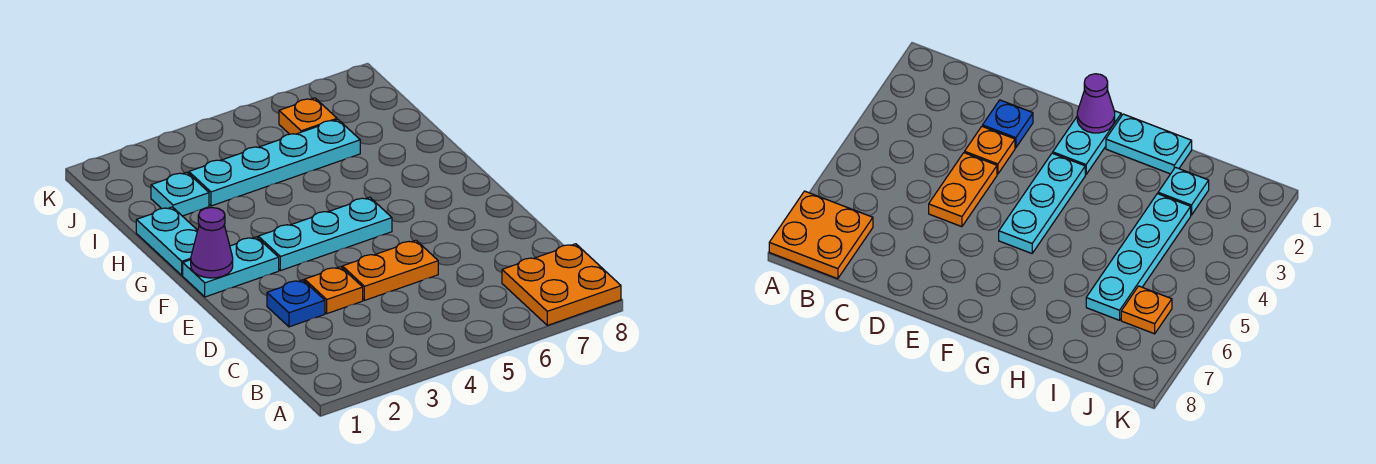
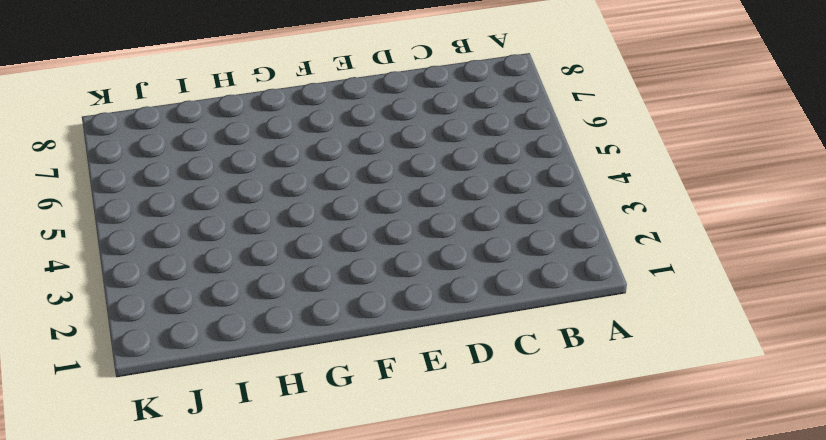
none -> orange 2x2 plate [502,244,621,325]
none -> blue 1x1 plate [267,280,325,327]

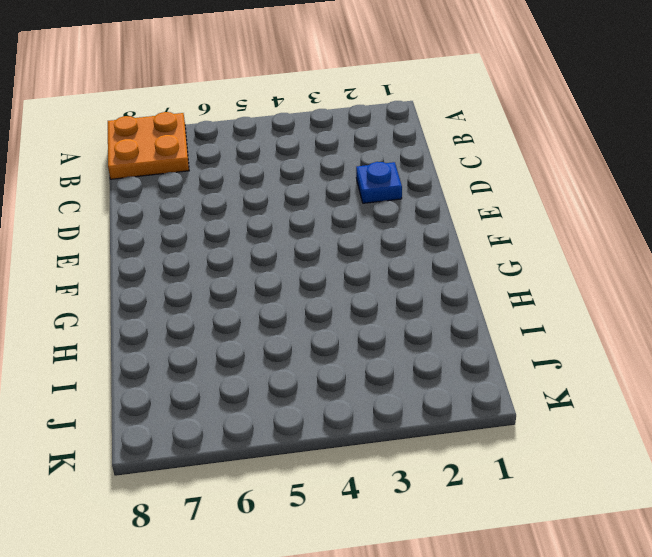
none -> orange 1x1 plate [305,267,363,314]
none -> orange 1x2 plate [342,240,438,300]

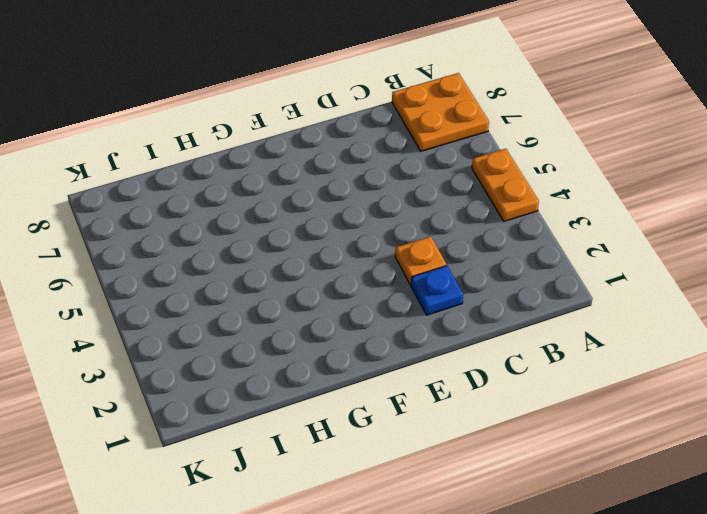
orange 1x2 plate [472,149,539,221] -> orange 1x2 plate moved to [342,240,438,300]
none -> cyan 1x2 plate [183,237,279,297]
none -> cyan 1x3 plate [258,197,392,271]

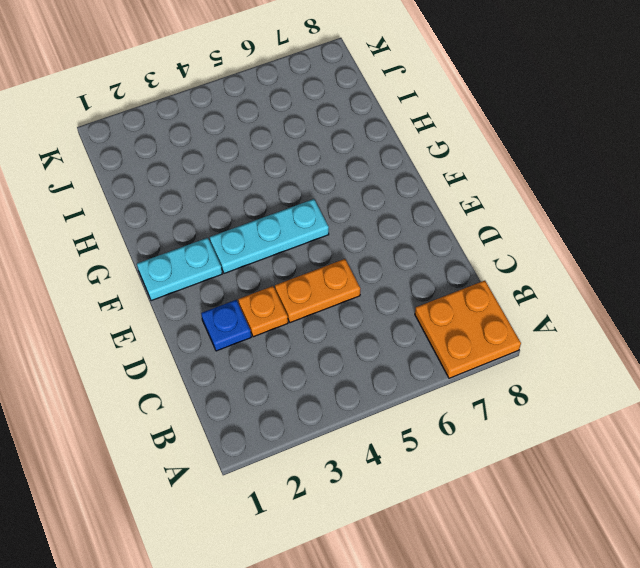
none -> cyan 1x2 plate [136,207,198,275]
none -> cyan 1x1 plate [151,172,209,216]

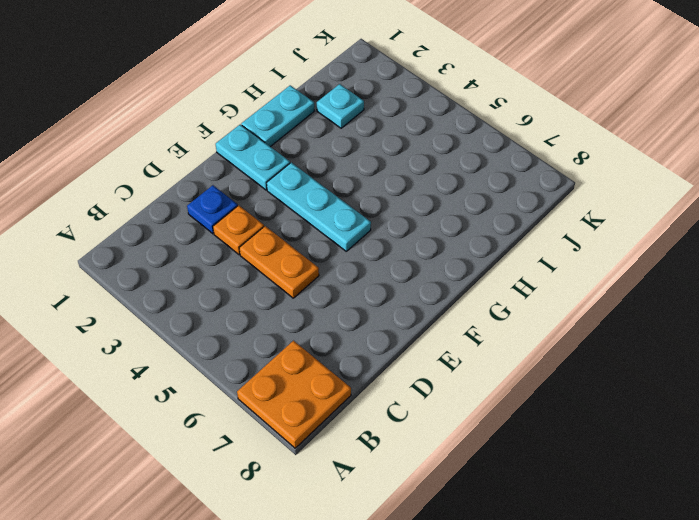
none -> cyan 1x4 plate [189,120,360,206]
none -> orange 1x1 plate [279,98,337,134]

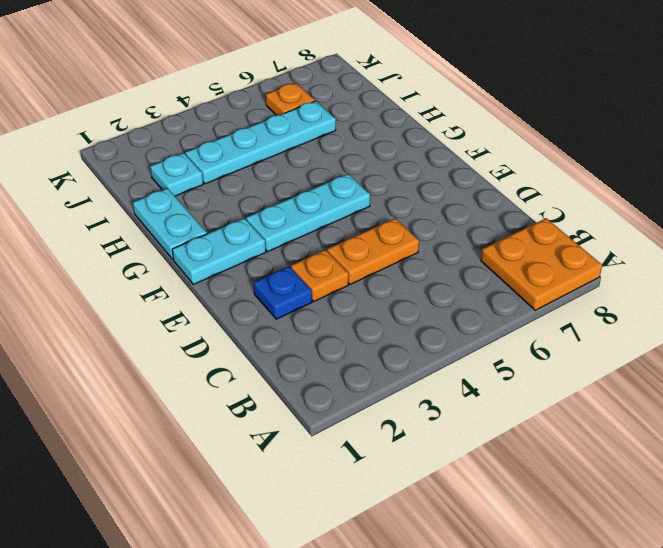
none -> purple 1x1 cone [191,208,233,278]

